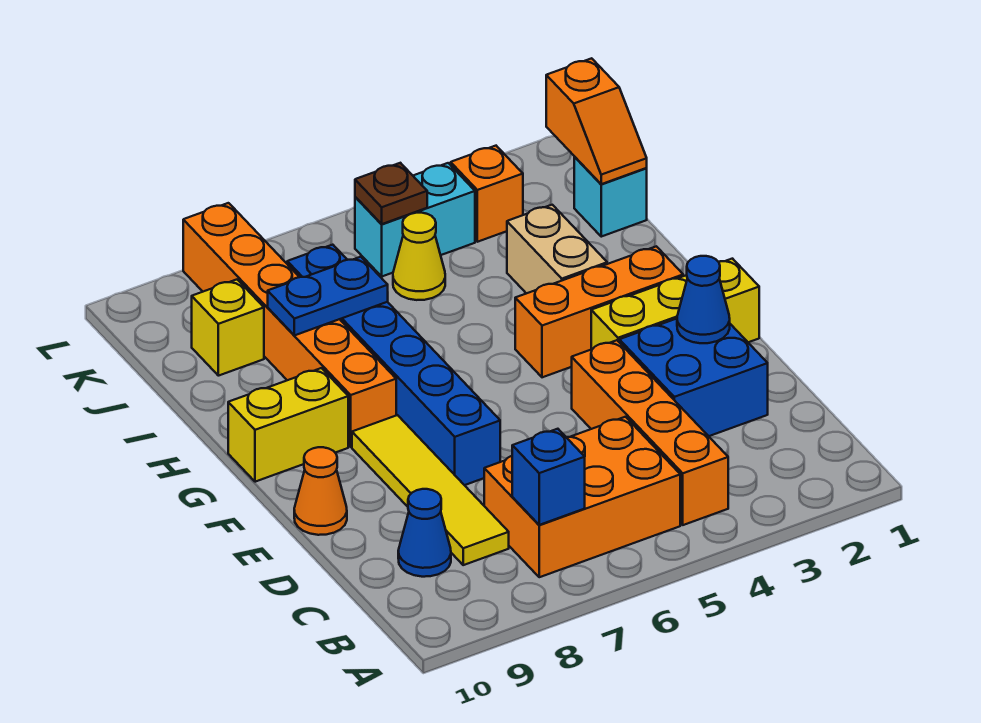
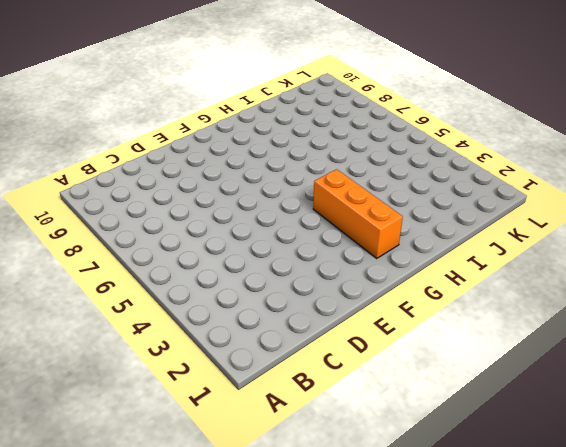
none -> orange 1x4 brick [572,340,728,525]
none -> orange 2x3 brick [484,417,680,577]
none -> yellow 1x4 tile [352,415,509,565]

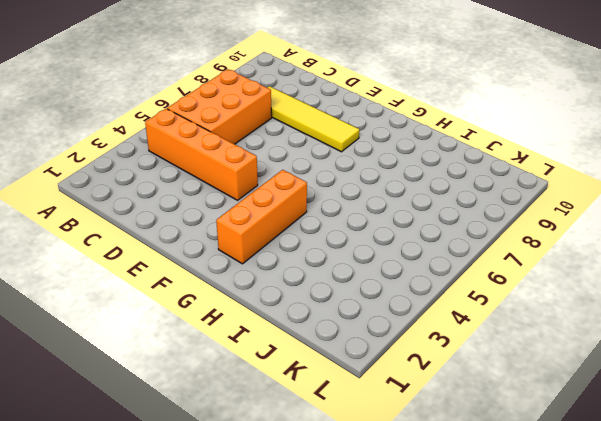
none -> blue 1x1 cone [398,489,451,577]
none -> blue 2x2 brick [619,319,768,436]
none -> blue 1x6 brick [287,245,500,485]

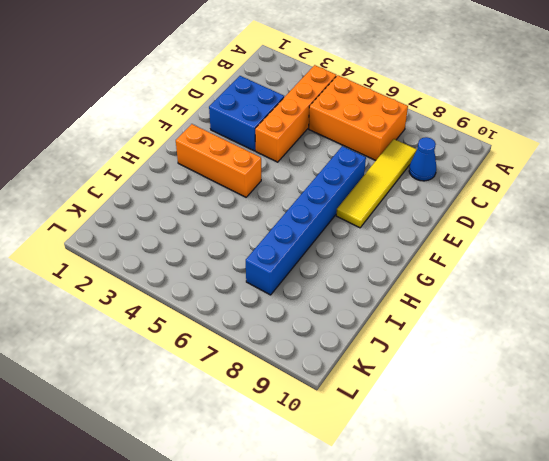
none -> orange 1x1 cone [294,447,347,535]
none -> yellow 1x3 brick [591,259,759,349]
none -> orange 1x6 brick [183,203,396,447]

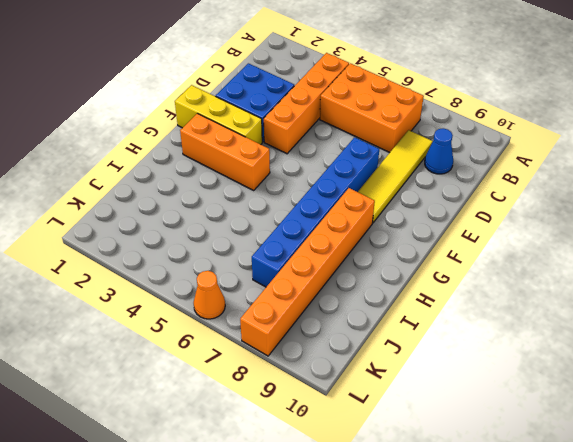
orange 1x1 cone [194,271,225,319] -> orange 1x1 cone moved to [294,447,347,535]
none -> yellow 1x2 brick [228,368,348,482]
none -> tan 1x2 brick [507,205,607,294]
none -> cyan 1x1 brick [574,157,647,237]

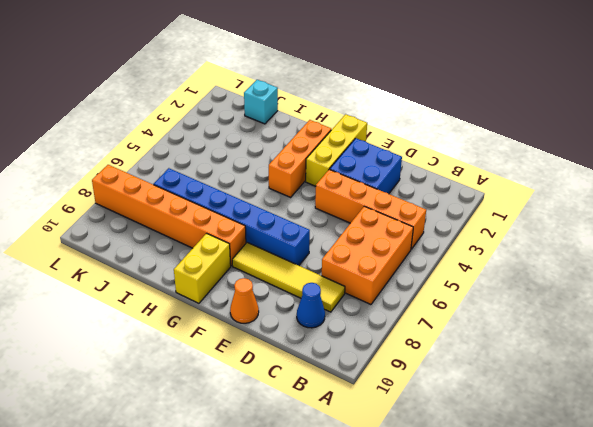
none -> tan 1x2 brick [507,205,607,294]
none -> yellow 1x1 cone [393,213,445,300]
none -> yellow 1x1 brick [192,280,264,376]

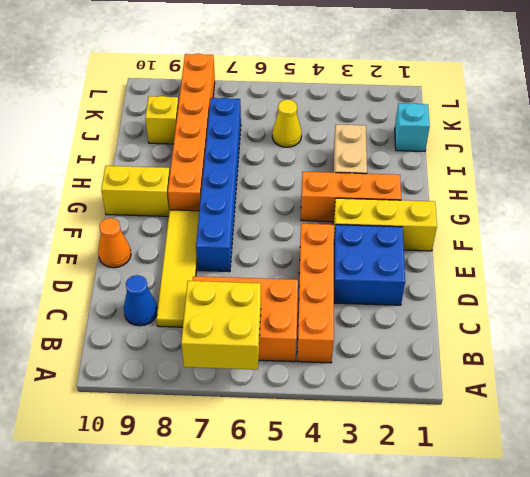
yellow 2x2 brick [181,281,261,370] -> blue 1x1 brick [512,429,585,525]
none -> orange 1x1 brick [451,146,523,242]
none -> cyan 1x2 brick [355,163,475,276]
none -> blue 1x1 cone [677,256,730,343]

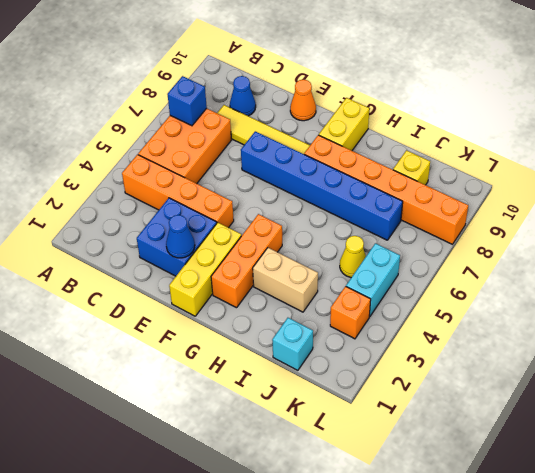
none -> blue 1x2 plate [268,257,388,335]
none -> orange 1x2 slope [546,58,647,184]
none -> brown 1x1 plate [355,163,427,224]

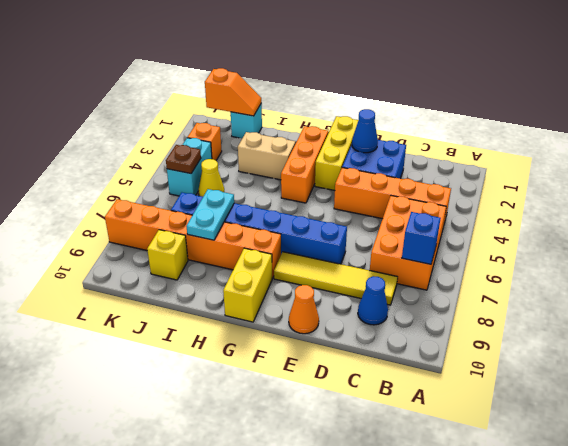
cyan 1x2 plate [186,189,234,240] -> blue 1x2 plate [268,257,388,335]

